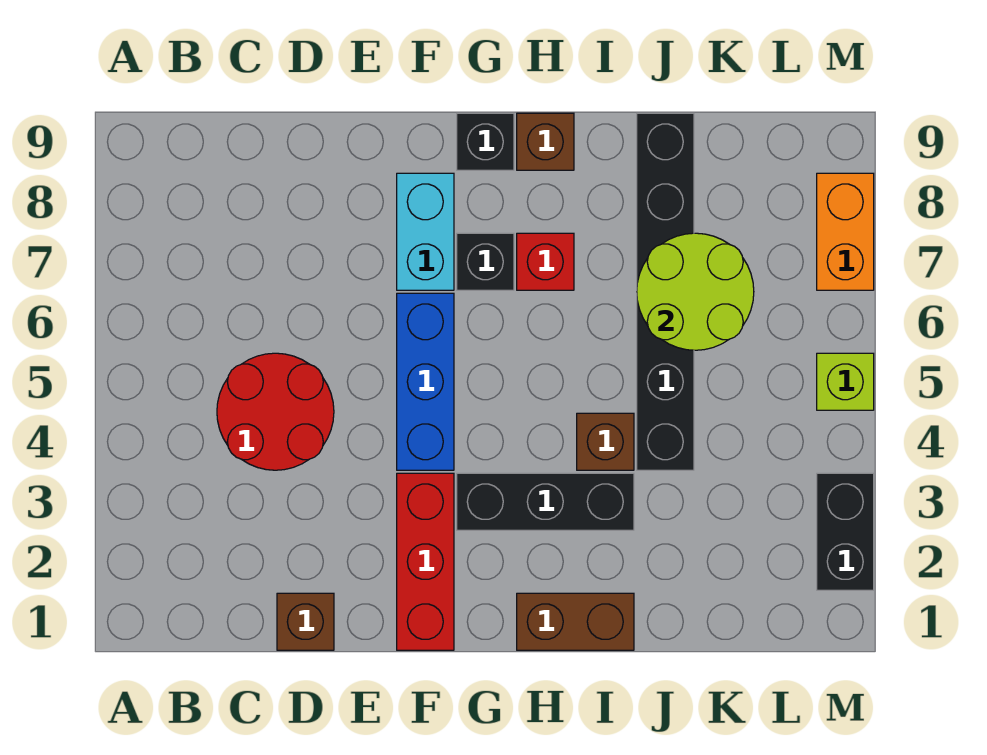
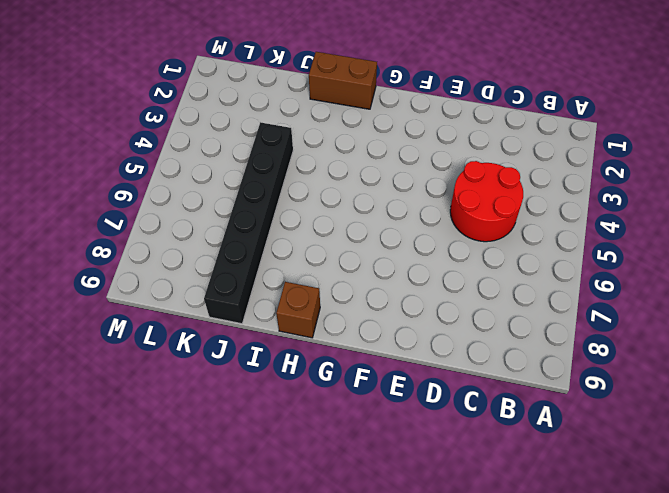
none -> brown 1x1 brick [277,593,334,650]
none -> red 1x3 brick [397,473,454,650]
none -> blue 1x3 brick [397,293,454,470]

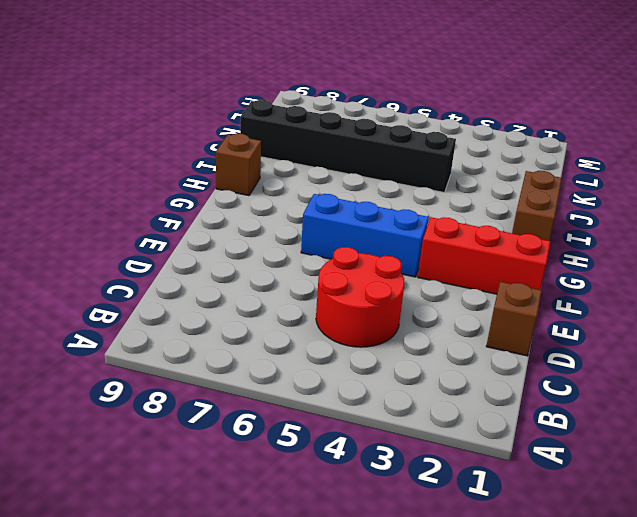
none -> cyan 1x2 brick [397,173,454,290]
none -> black 1x3 brick [457,473,634,530]
none -> black 1x1 brick [457,233,514,290]

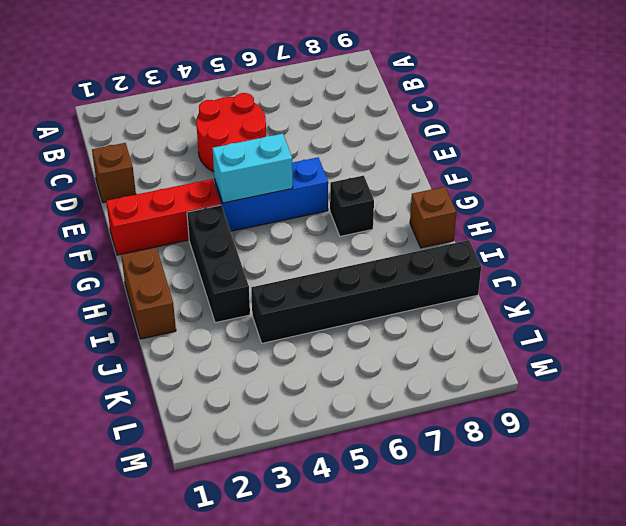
cyan 1x2 brick [213,134,293,203] -> cyan 1x2 brick moved to [397,173,454,290]
none -> black 1x1 brick [457,113,514,170]
none -> red 1x1 brick [517,233,574,290]
none -> brown 1x1 brick [577,413,634,470]

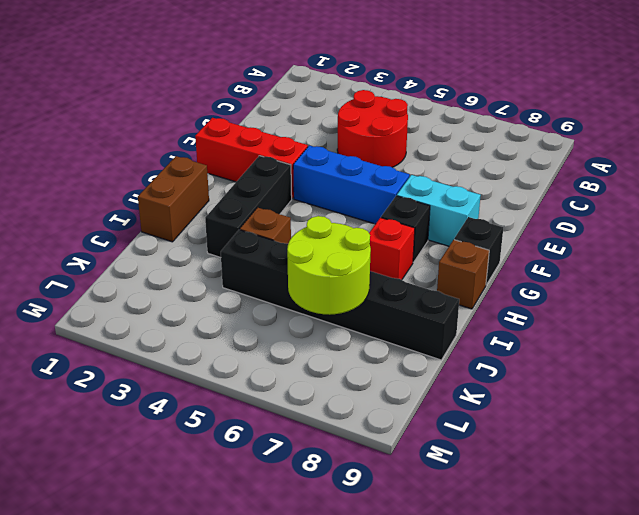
none -> brown 1x1 brick [277,593,334,650]
none -> black 1x2 brick [817,473,874,590]
none -> lime 1x1 brick [817,353,874,410]

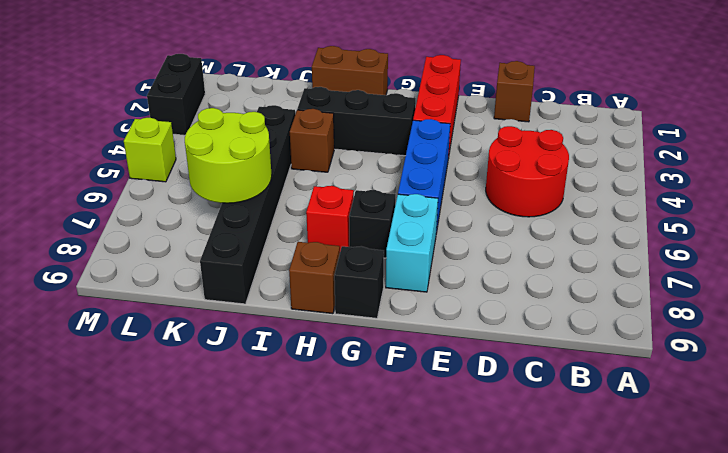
none -> orange 1x2 brick [817,173,874,290]

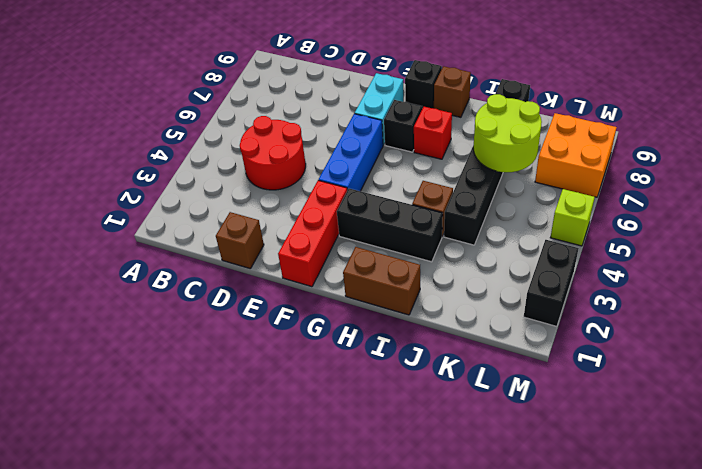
orange 2x2 brick [535,113,617,197] -> orange 1x2 brick [817,173,874,290]

